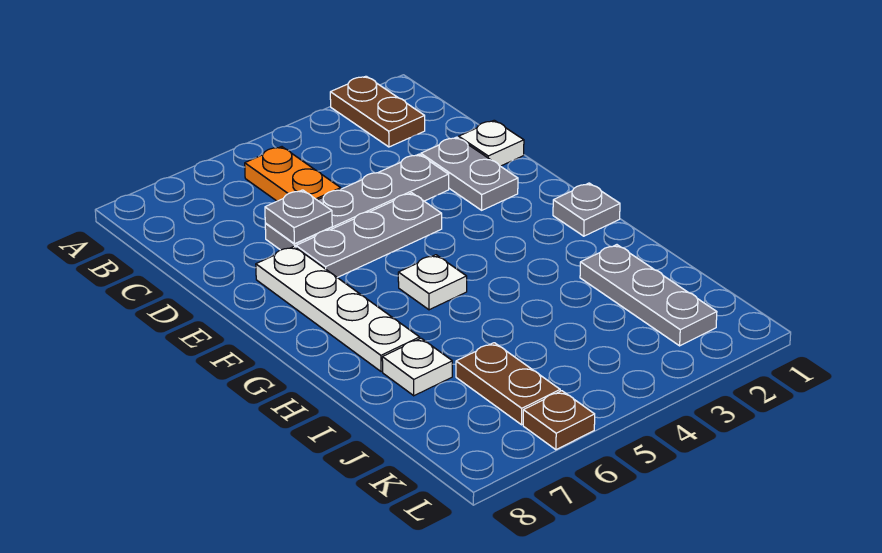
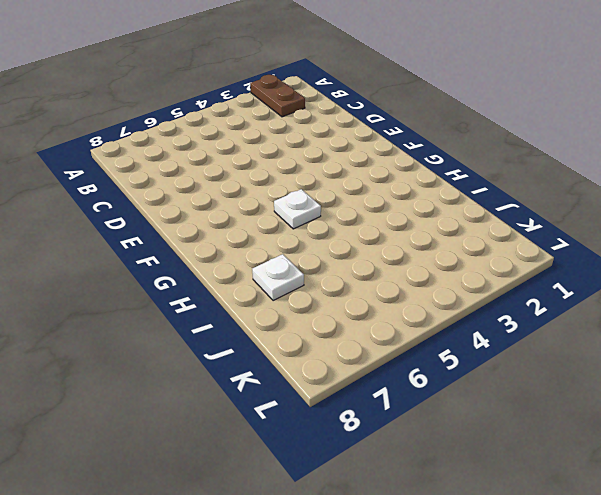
none -> orange 1x2 plate [245,147,341,201]
none -> white 1x1 plate [459,120,524,166]
none -> grey 1x2 plate [421,137,518,210]

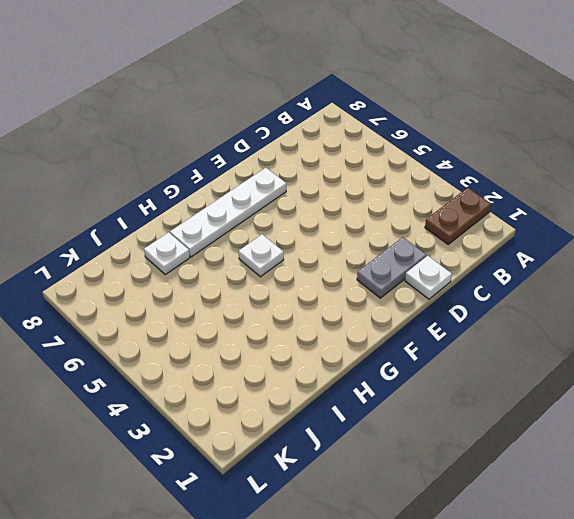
none -> orange 1x2 plate [245,147,341,201]
none -> grey 1x4 plate [265,154,449,250]
none -> grey 1x3 plate [296,193,442,278]

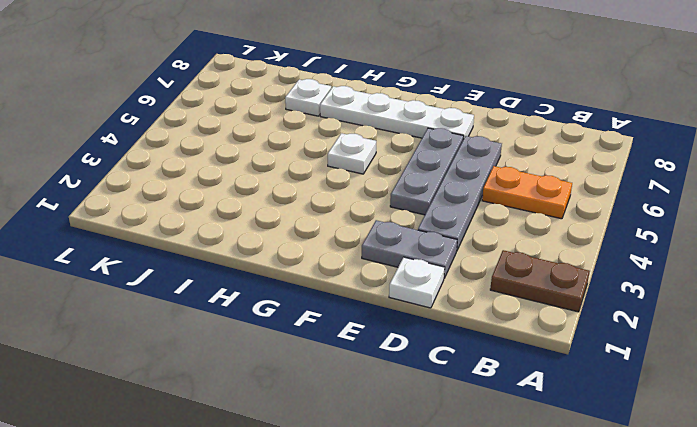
none -> grey 1x1 plate [553,183,620,236]
none -> grey 1x3 plate [580,245,717,346]
none -> brown 1x2 plate [456,343,560,425]

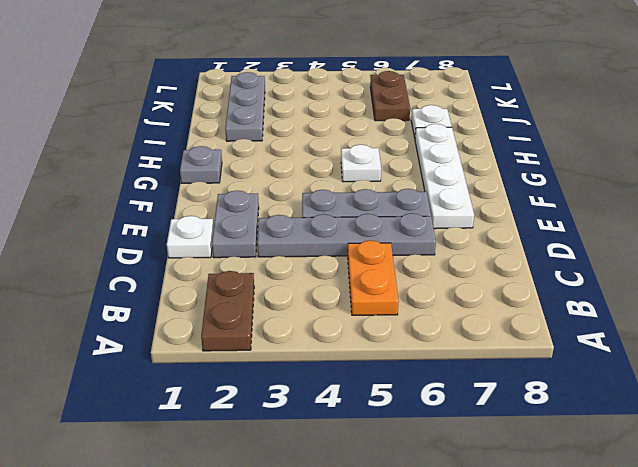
none -> brown 1x1 plate [523,391,595,450]
none -> grey 1x1 plate [265,190,332,244]

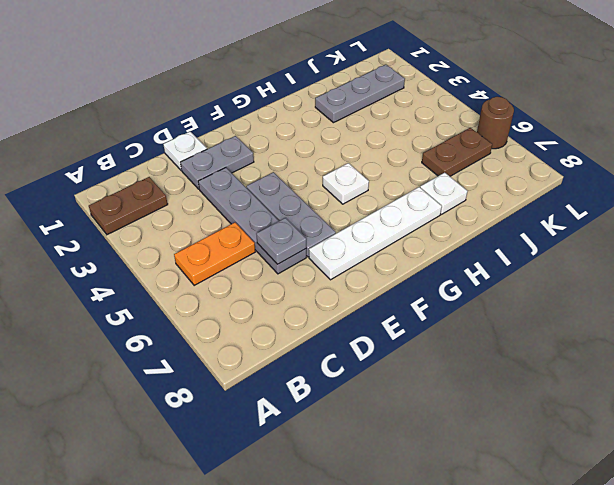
brown 1x1 round brick [477,97,514,149] -> brown 1x1 plate [523,391,595,450]
none -> grey 1x1 plate [553,183,620,236]

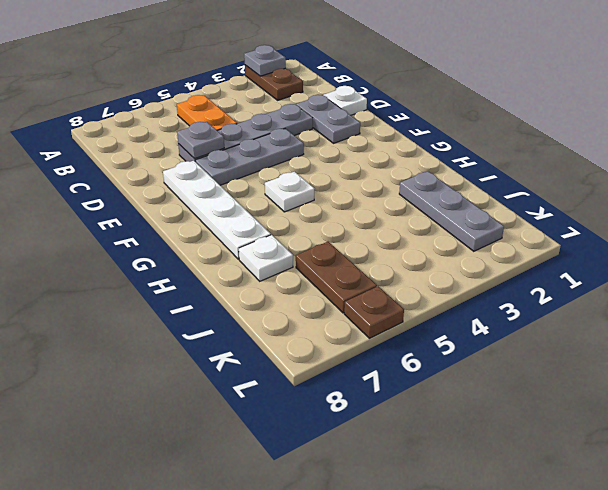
grey 1x1 plate [244,45,286,76] -> grey 1x1 plate moved to [553,183,620,236]

